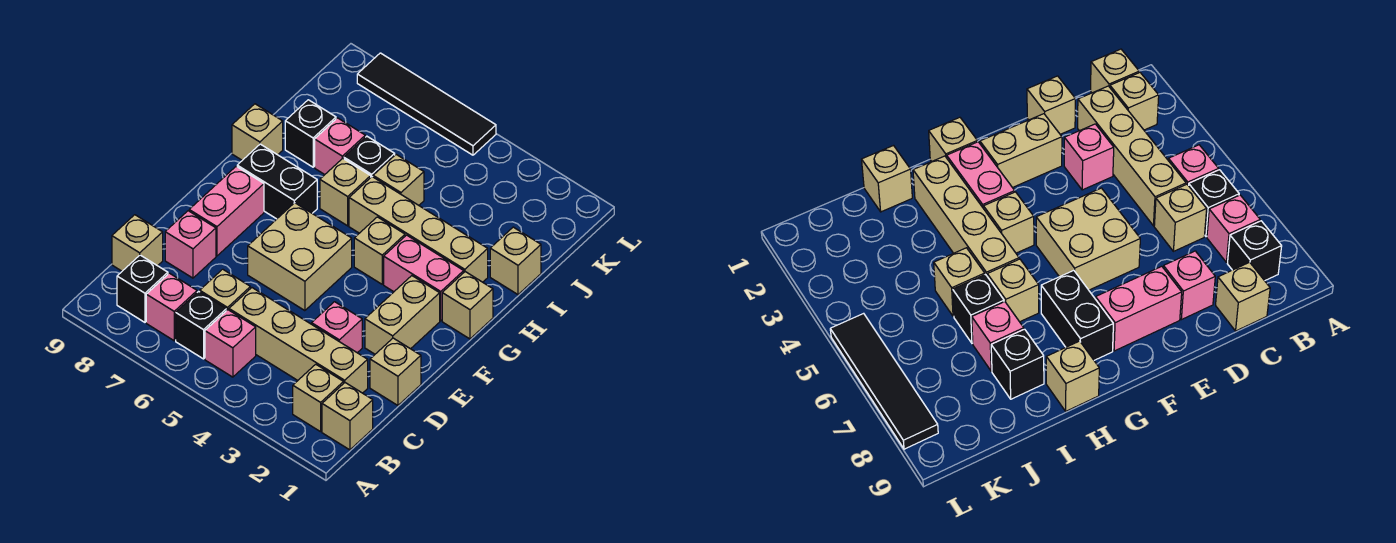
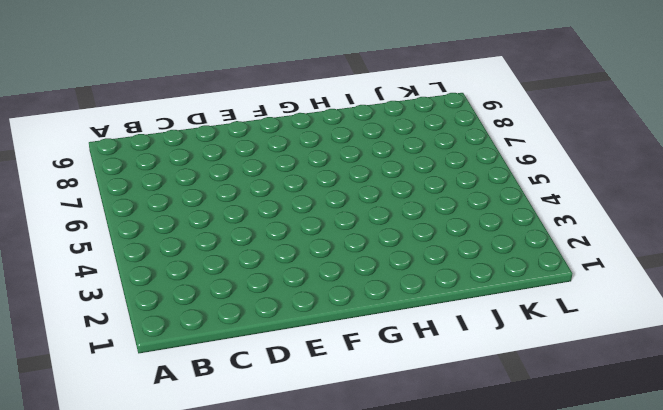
none -> tan 1x1 brick [322,383,373,450]
none -> tan 1x1 brick [293,364,344,432]
none -> pink 1x1 brick [205,310,256,377]

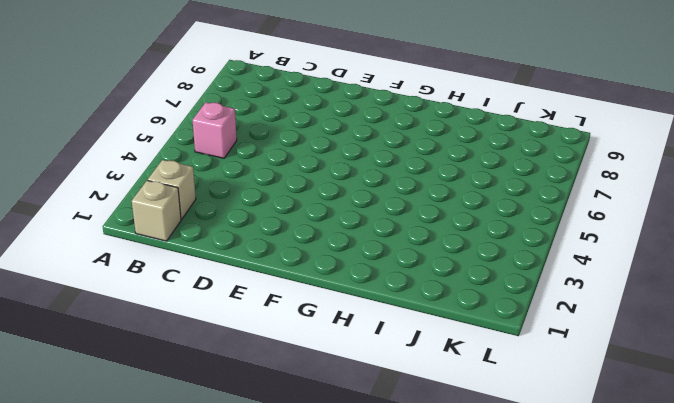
none -> black 1x1 brick [176,291,226,359]
none -> pink 1x1 brick [146,273,197,341]
none -> black 1x1 brick [117,255,168,322]

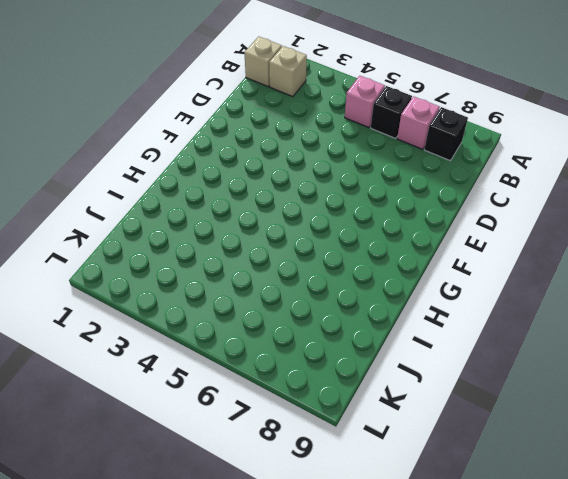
none -> tan 1x4 brick [229,288,368,393]
none -> tan 1x1 brick [200,269,250,311]
none -> tan 1x1 brick [112,215,163,271]

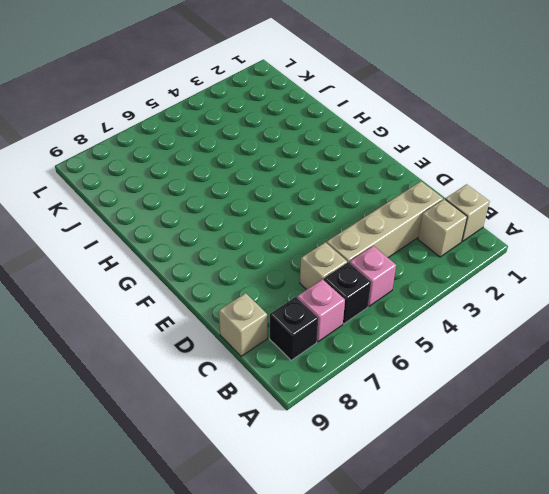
none -> tan 1x1 brick [370,338,421,405]
none -> pink 1x1 brick [312,302,362,353]
none -> pink 1x1 brick [165,211,216,278]

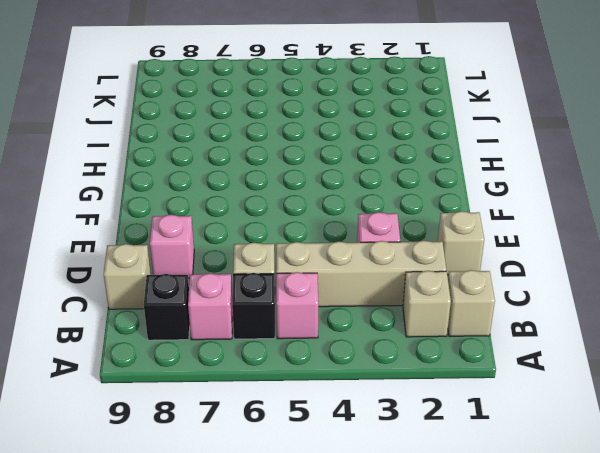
none -> tan 1x2 brick [365,276,440,354]
none -> tan 2x2 brick [248,203,352,311]
none -> pink 1x2 brick [189,166,264,256]

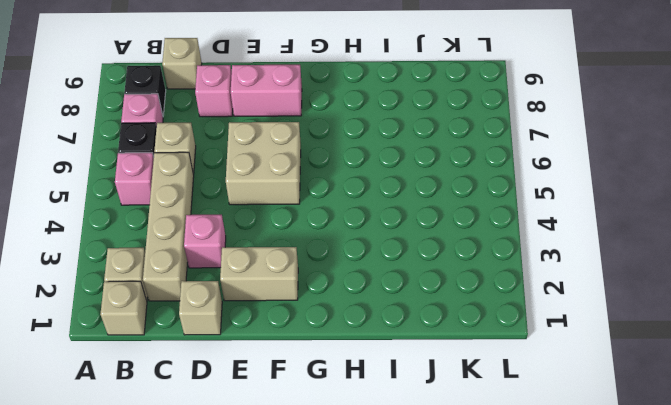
none -> tan 1x1 brick [442,272,493,339]
none -> pink 1x2 brick [384,235,464,321]
none -> tan 1x1 brick [354,217,405,284]

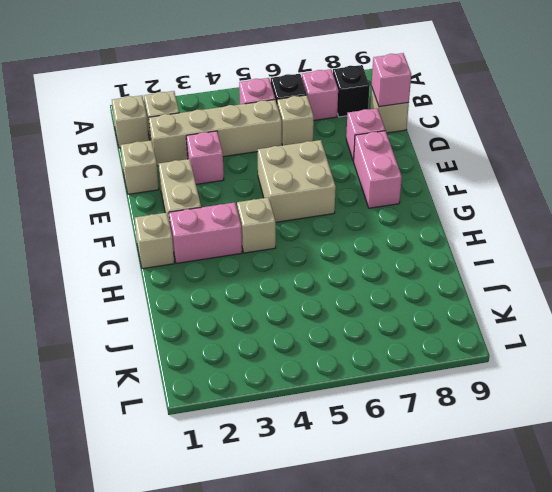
pink 1x1 brick [372,53,411,107] -> pink 1x1 brick moved to [315,118,365,174]
none -> black 1x2 brick [237,144,317,219]
none -> tan 1x4 brick [349,177,488,282]
none -> tan 1x1 brick [320,158,371,226]

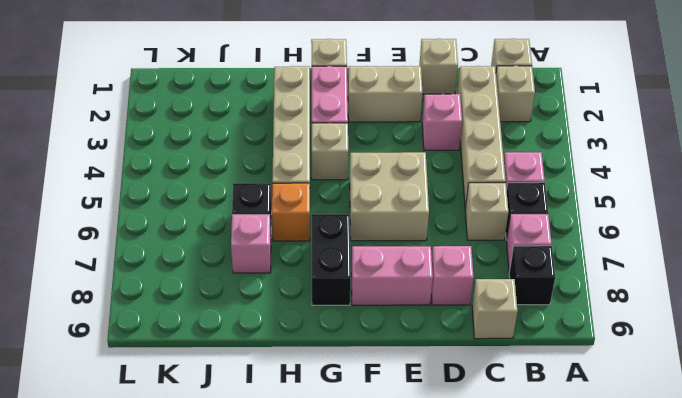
orange 1x1 brick [272,183,310,241] -> tan 1x1 brick [320,158,371,226]
none -> tan 1x1 brick [232,104,283,160]
none -> tan 1x1 brick [490,227,541,295]
none -> tan 1x1 brick [373,155,424,205]

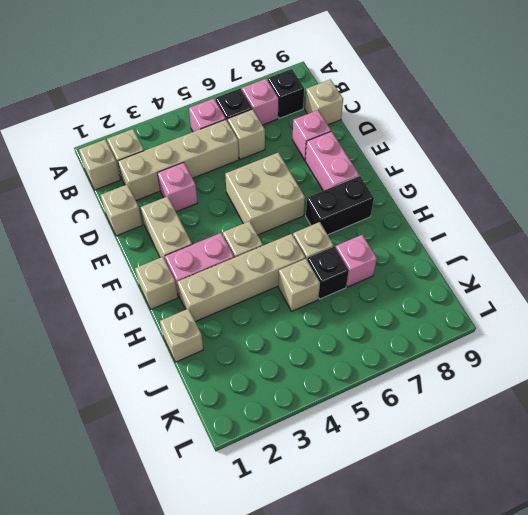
none -> tan 1x1 brick [232,104,283,160]
none -> black 1x1 brick [285,100,336,167]
none -> black 1x4 tile [357,53,496,155]

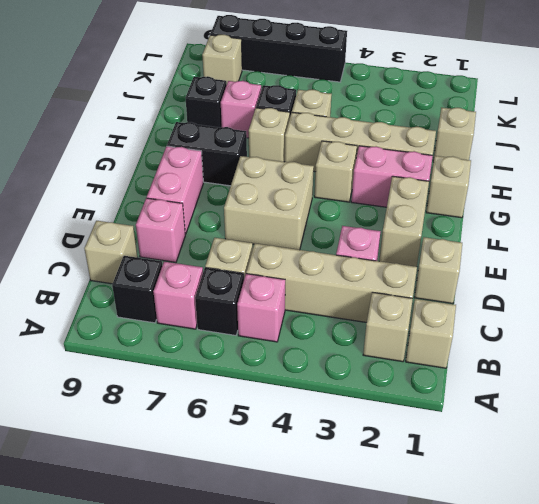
tan 1x1 brick [202,35,242,83] -> tan 1x1 brick moved to [232,104,283,160]
black 1x4 brick [210,15,347,82] -> black 1x4 tile [357,53,496,155]

